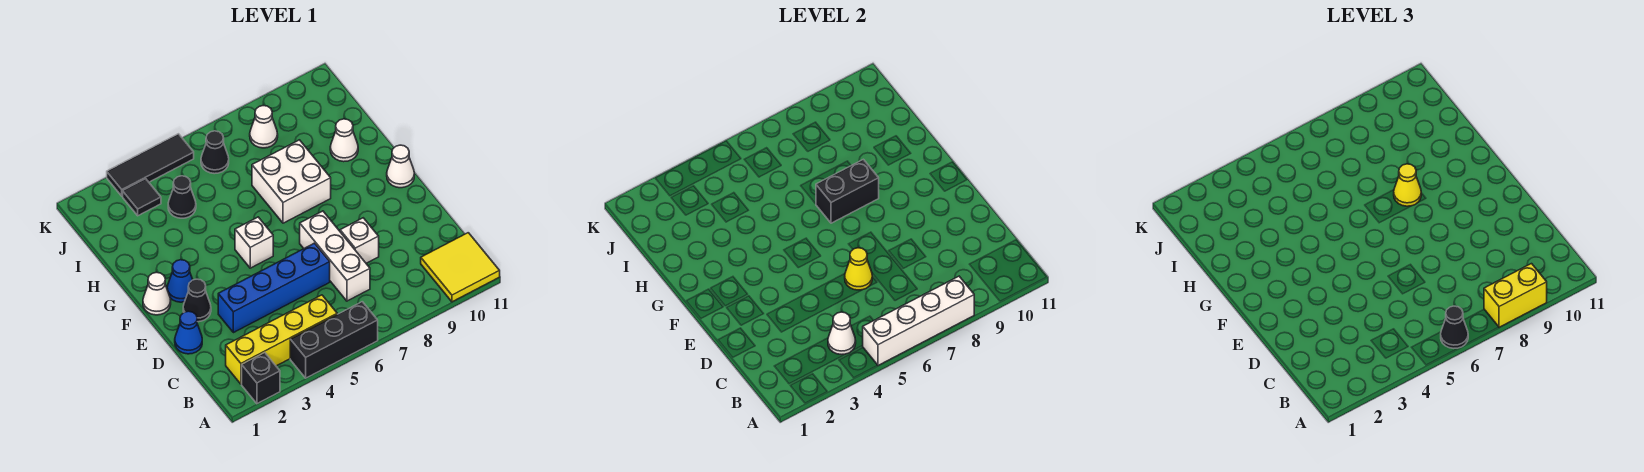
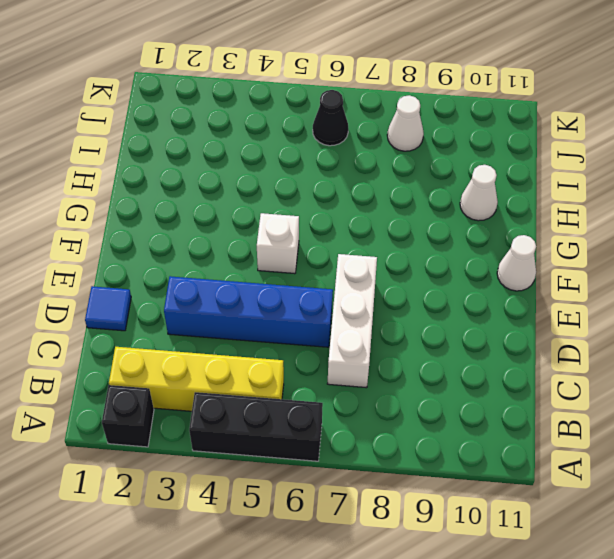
blue 1x1 tile [85,286,131,331] -> blue 1x1 cone [175,311,202,354]
none -> yellow 2x2 tile [421,233,500,302]
none -> white 1x1 brick [340,218,379,263]
none -> black 1x1 cone [183,279,211,322]

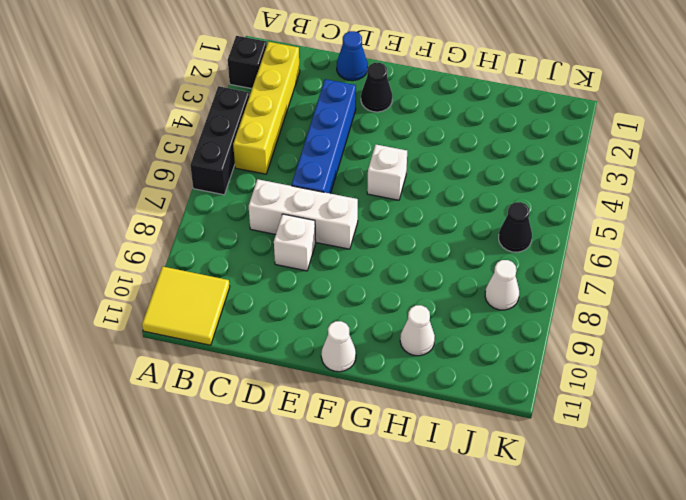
none -> white 1x1 cone [143,272,171,315]
none -> blue 1x1 cone [167,260,193,302]
none -> white 2x2 brick [252,140,331,223]

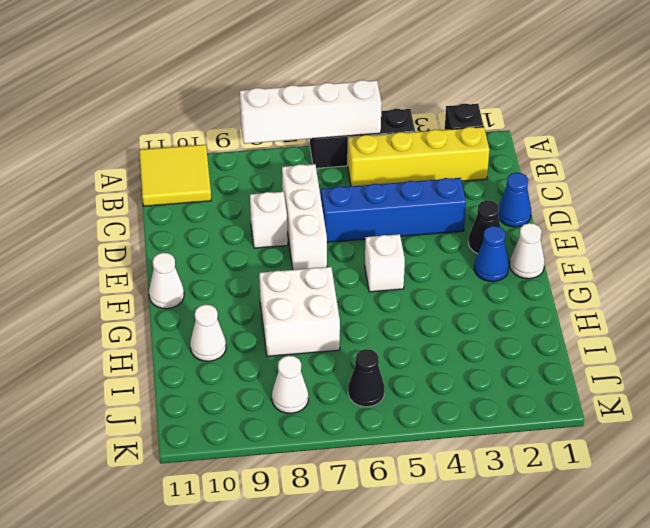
none -> black 1x1 cone [168,176,196,218]
none -> black 1x1 tile [123,179,161,216]
none -> black 1x3 tile [107,134,194,196]

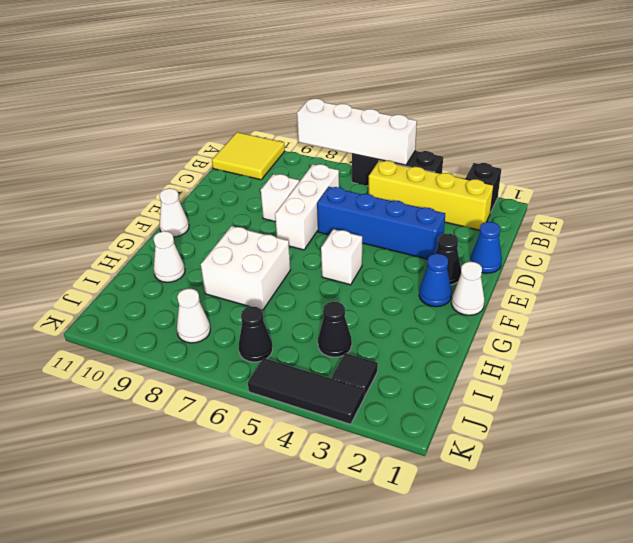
none -> white 1x1 cone [828,312,856,354]
none -> yellow 1x1 cone [845,248,872,290]
none -> black 1x2 brick [816,159,879,223]

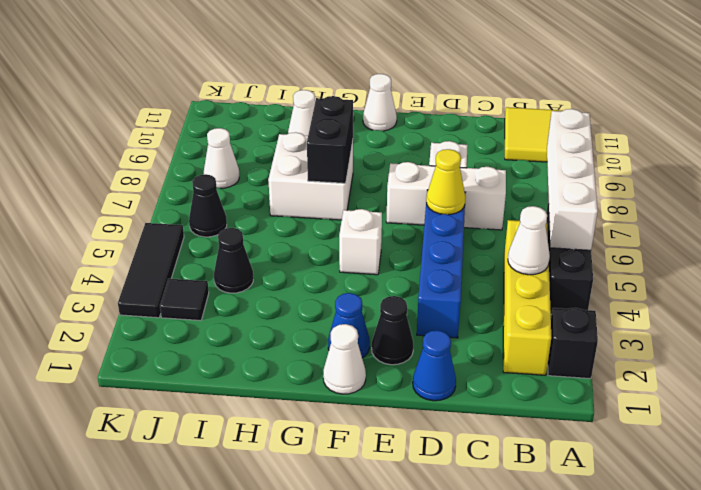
none -> black 1x1 cone [1441,306,1468,349]
none -> yellow 1x2 brick [1484,264,1547,327]
none -> yellow 1x1 cone [1394,164,1421,206]

